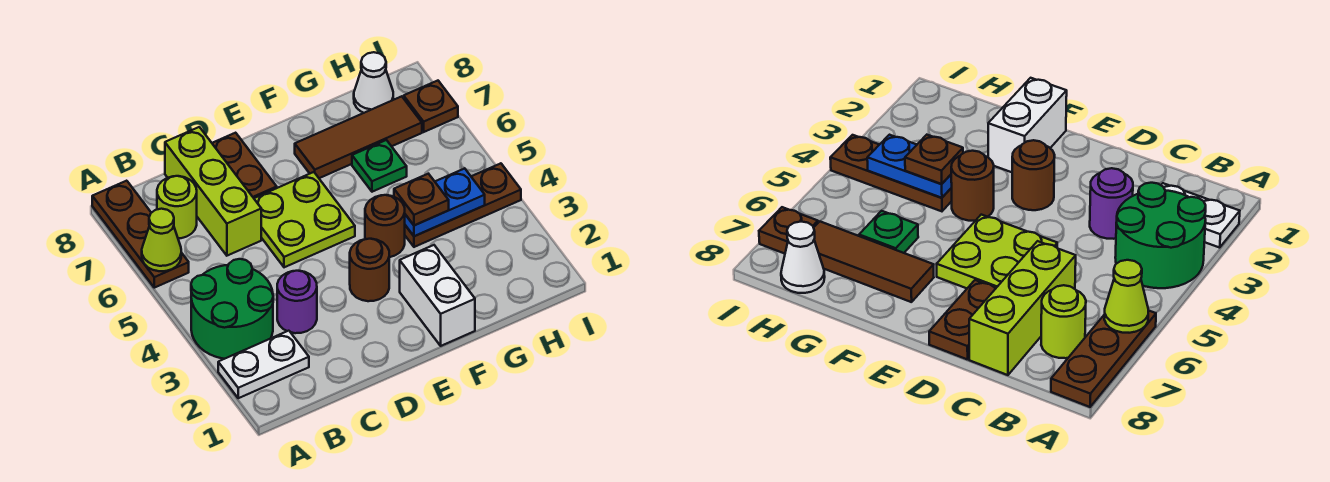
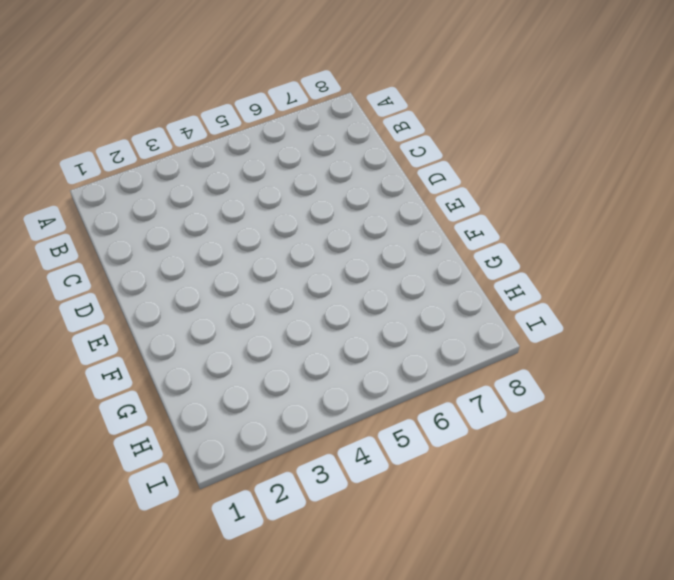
none -> white 1x2 plate [218,331,309,398]
none -> green 2x2 round brick [191,259,273,359]
none -> brown 1x3 plate [92,181,189,288]

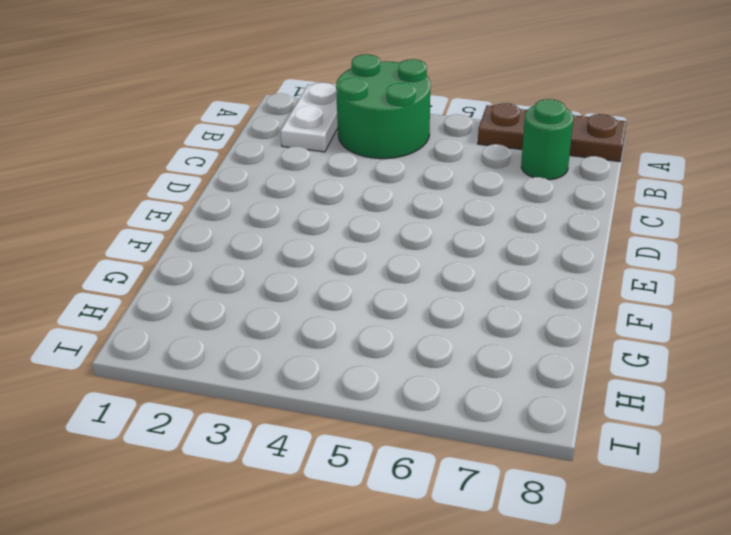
green 1x1 round brick [521,99,573,180] -> lime 1x1 round brick [157,176,197,238]
none -> purple 1x1 round brick [277,271,317,333]
none -> lime 1x3 brick [165,127,261,256]
none -> lime 2x2 plate [254,172,355,267]

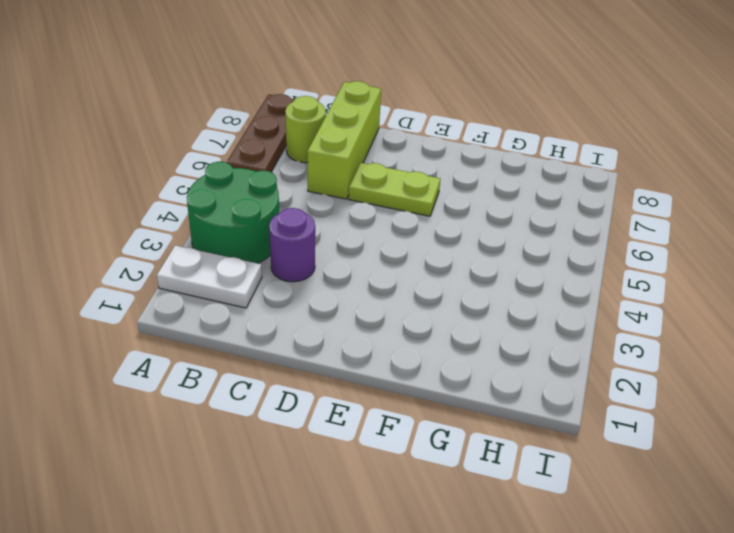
lime 1x2 plate [349,163,440,216] -> lime 2x2 plate [254,172,355,267]
none -> brown 1x2 plate [212,133,277,198]
none -> brown 1x1 round brick [350,239,389,301]
none -> white 1x2 brick [400,245,475,346]

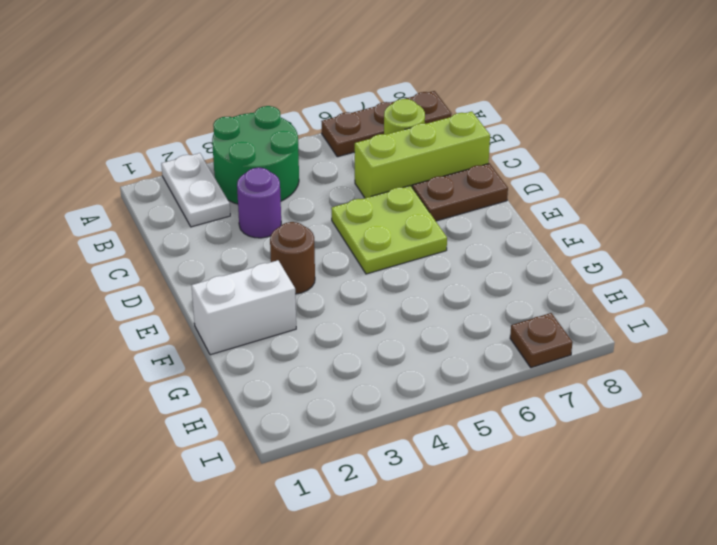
none -> brown 1x1 round brick [365,195,405,257]
none -> brown 1x3 tile [295,96,422,178]
none -> brown 1x3 plate [405,163,521,247]

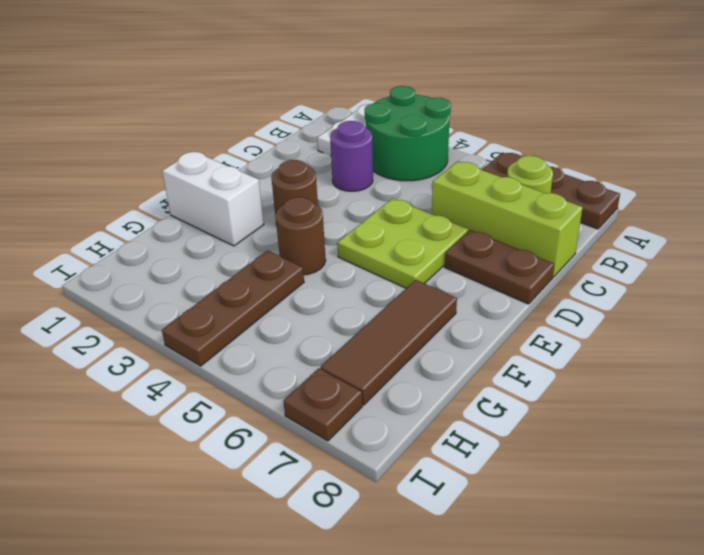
none -> green 1x1 plate [352,140,407,192]
none -> white 1x1 cone [354,52,393,113]
none -> lime 1x1 cone [142,209,181,271]

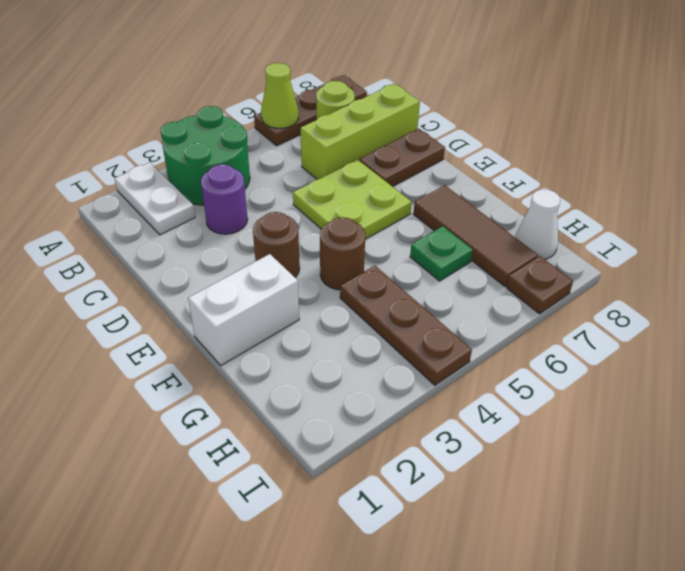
none -> blue 1x2 plate [405,168,485,236]
none -> brown 1x1 plate [394,174,449,225]

